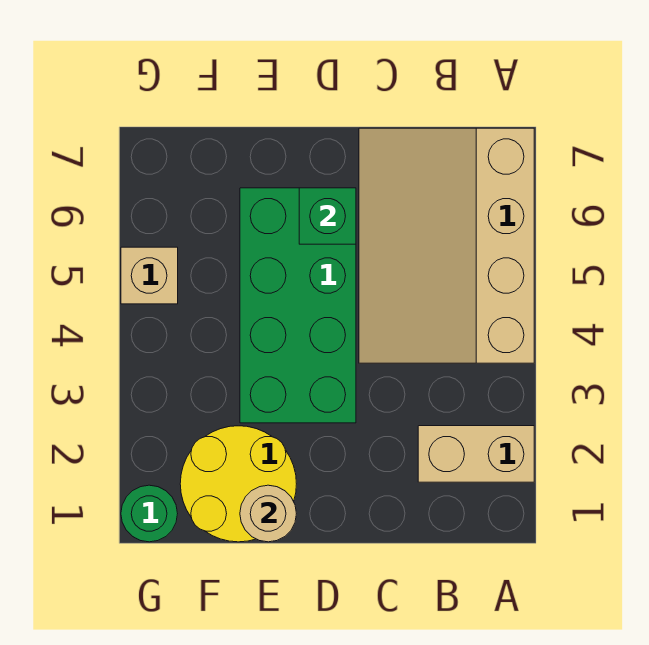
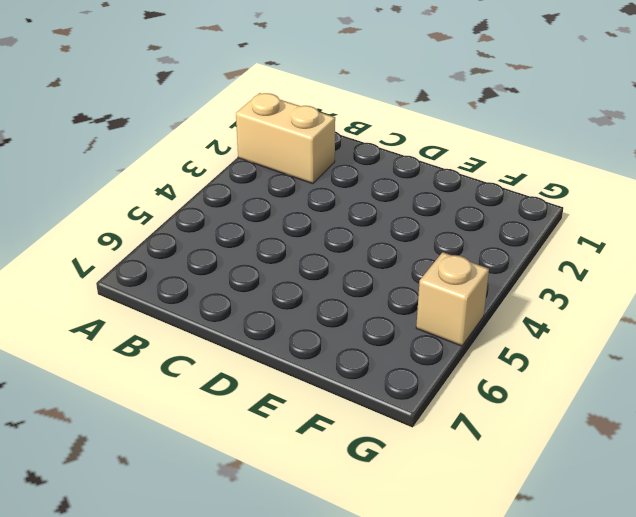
none -> tan 3x4 slope [359,128,534,363]
none -> green 2x4 brick [240,188,356,423]

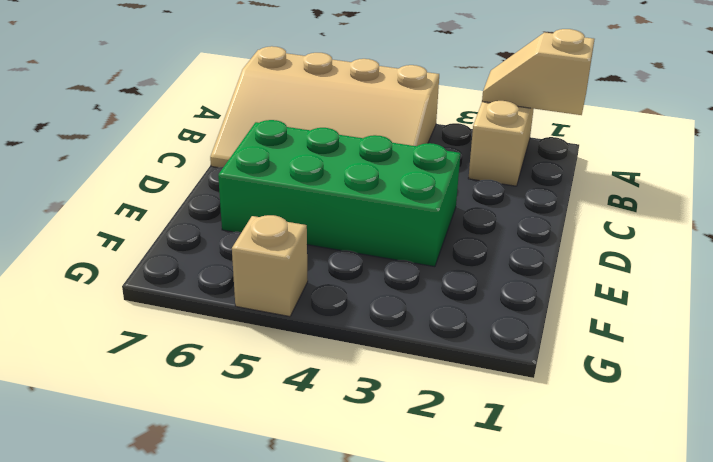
tan 1x2 slope [482,29,595,115] -> none
none -> yellow 2x2 round brick [180,426,296,542]
none -> green 1x1 round brick [121,485,178,542]

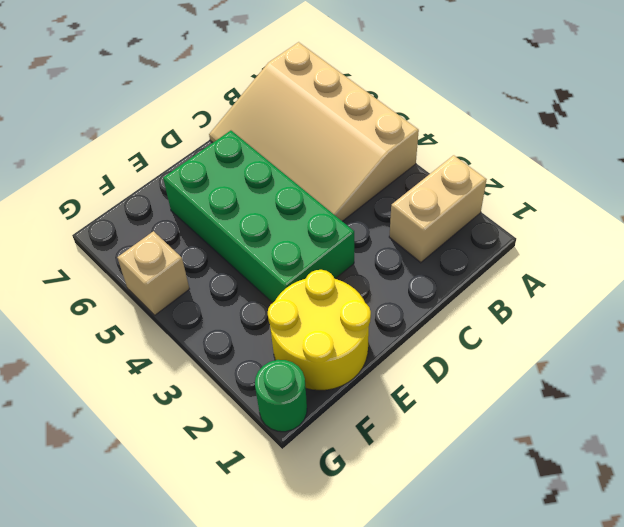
none -> green 1x1 brick [299,188,356,244]
none -> tan 1x1 round brick [240,485,296,542]

